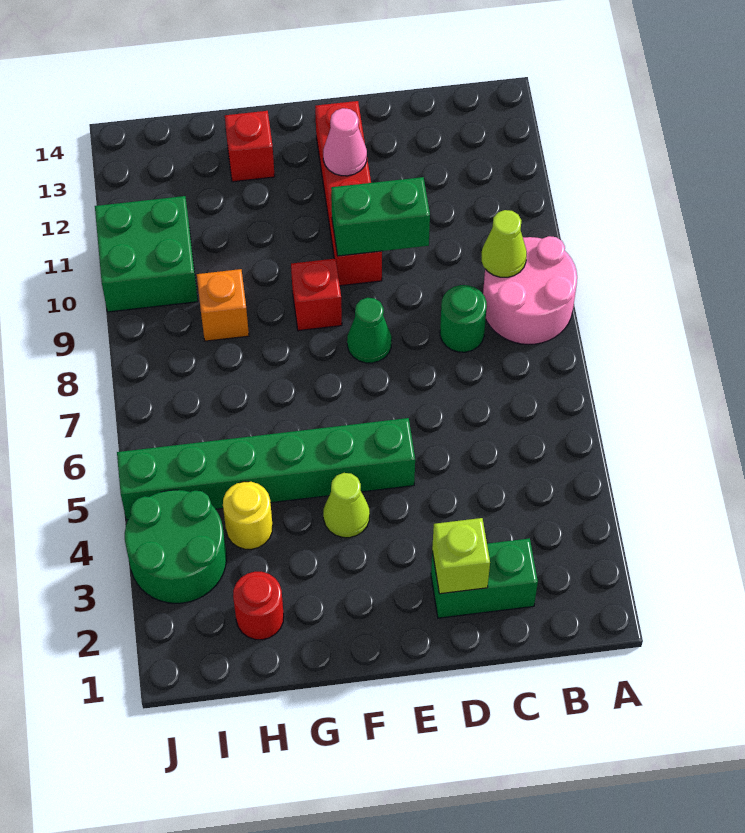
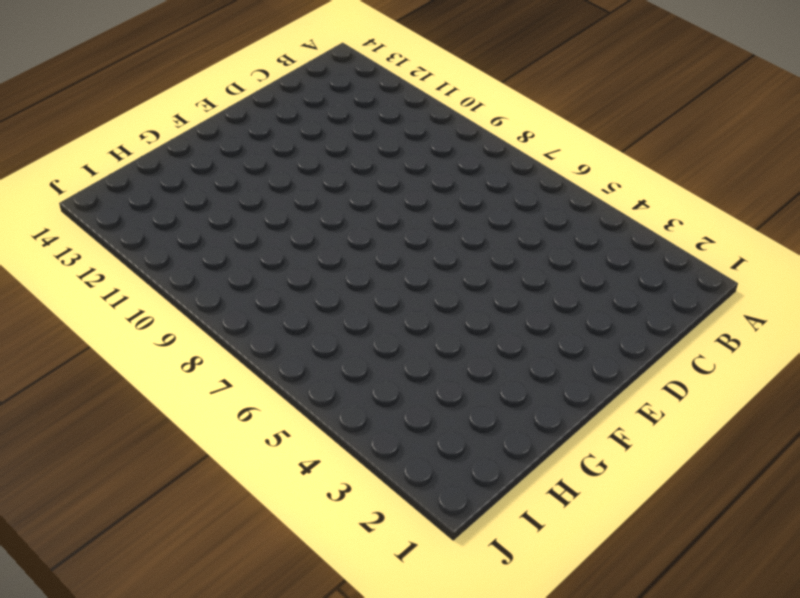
none -> pink 2x2 round brick [483,236,577,345]
none -> green 1x2 brick [431,538,538,618]
none -> green 1x1 round brick [440,285,487,352]

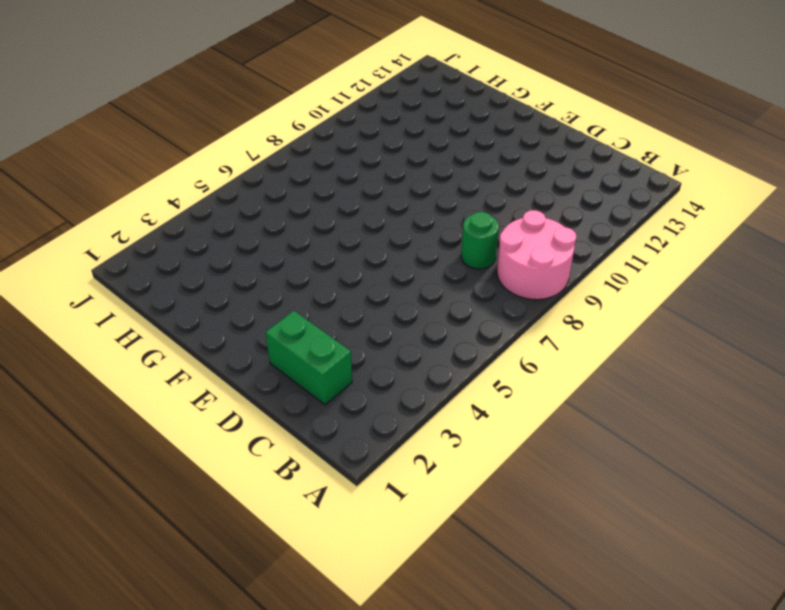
none -> green 1x6 brick [117,418,415,520]
none -> green 1x1 cone [347,298,392,363]
none -> red 1x4 brick [315,101,382,286]

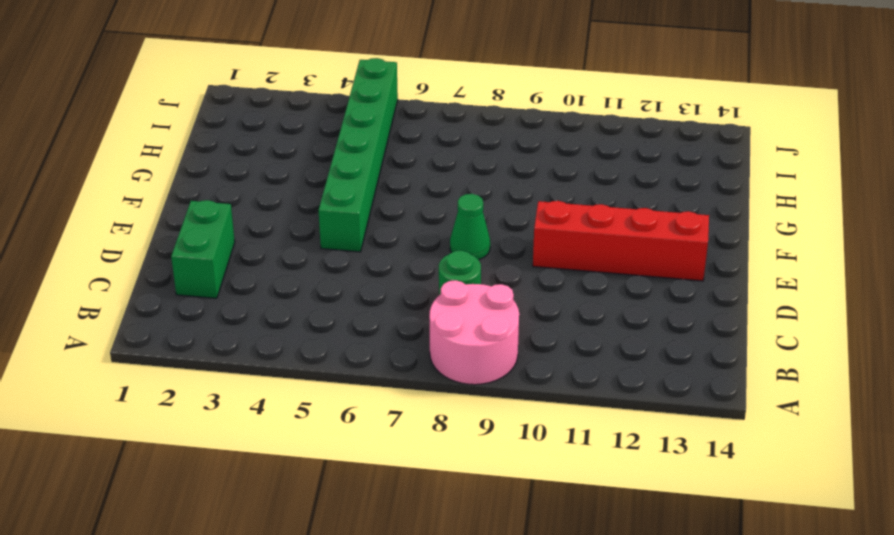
none -> lime 1x1 cone [323,473,370,538]
none -> red 1x1 brick [291,259,342,331]
none -> red 1x1 brick [225,111,275,182]

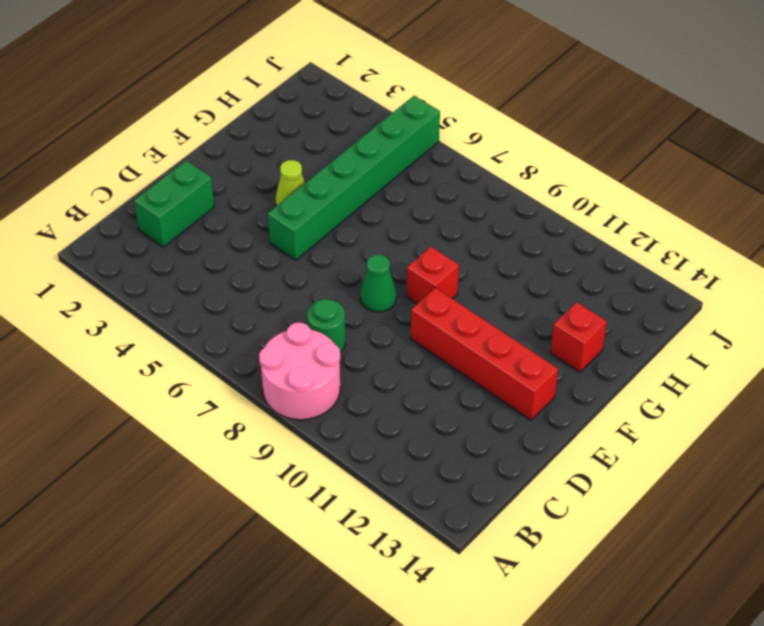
none -> red 1x1 round brick [233,572,284,640]
none -> yellow 1x1 round brick [223,481,273,549]
none -> orange 1x1 brick [197,269,249,341]

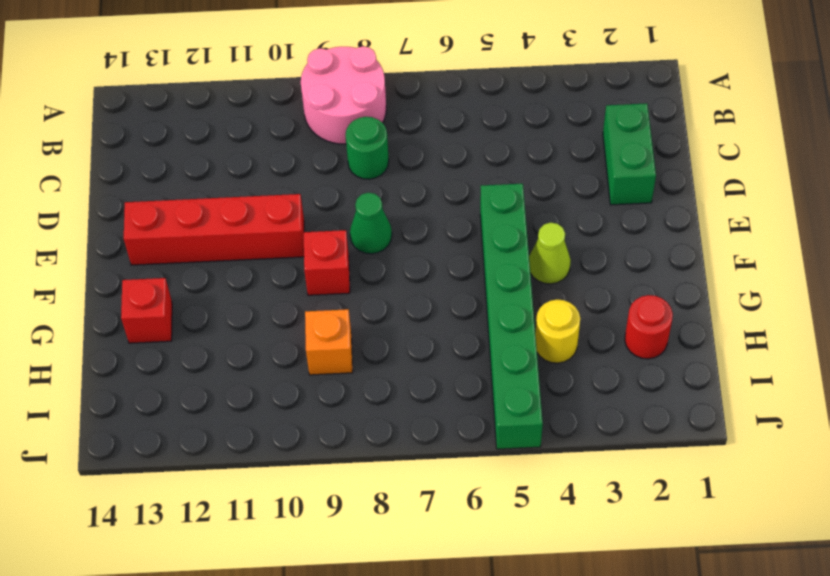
none -> green 2x2 round brick [125,490,226,603]
none -> green 2x2 brick [95,196,198,312]
none -> lime 1x1 cone [482,210,527,277]

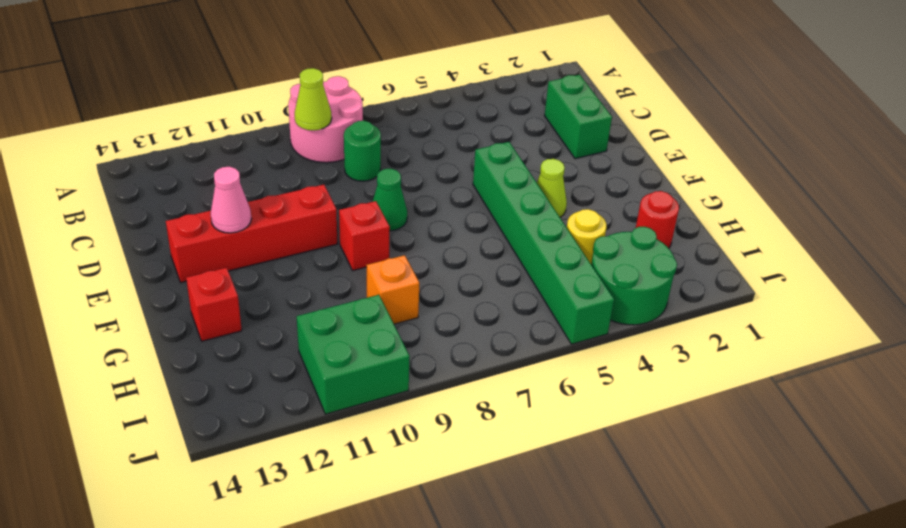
none -> lime 1x1 brick [432,518,490,594]
none -> green 1x2 brick [331,177,430,256]

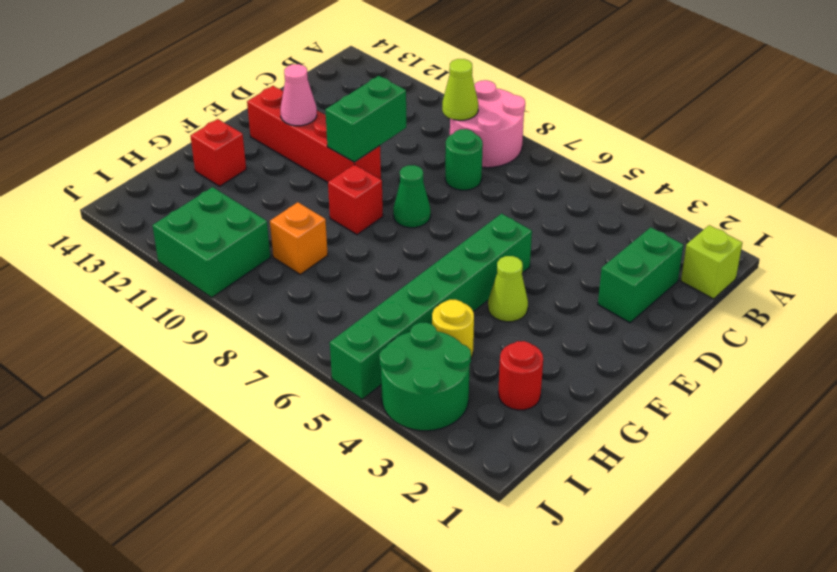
lime 1x1 brick [681,225,742,299] -> lime 1x1 brick moved to [432,518,490,594]

